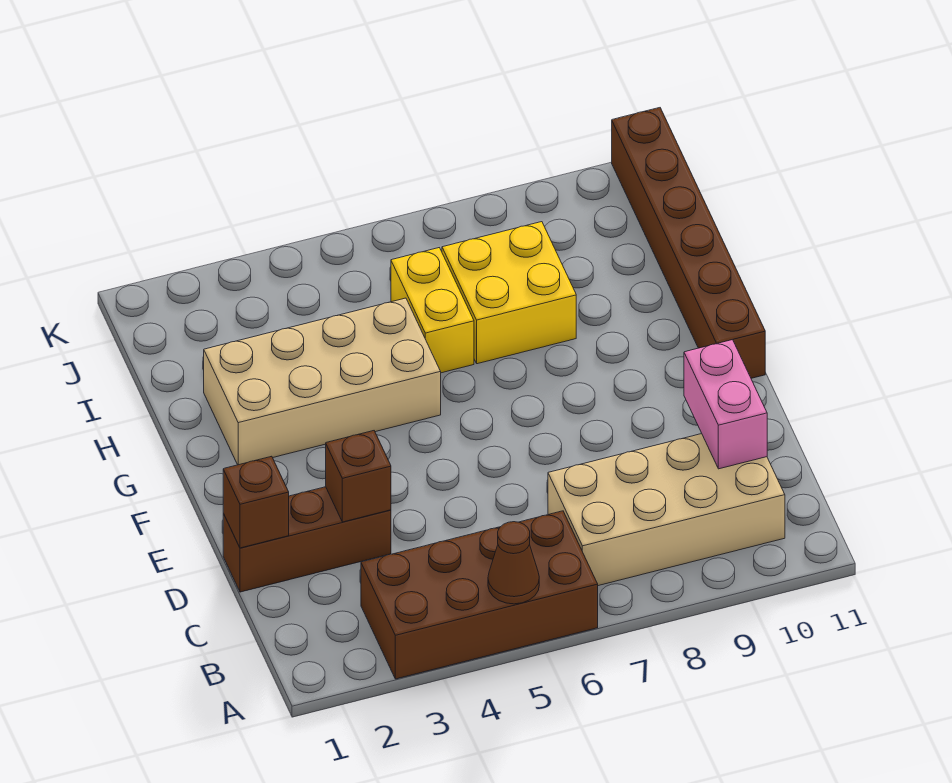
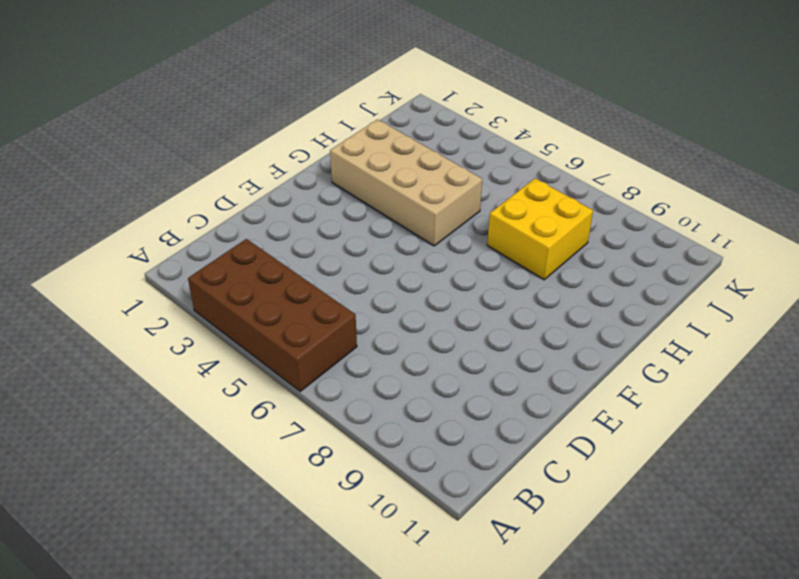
none -> tan 2x4 brick [548,434,785,586]
none -> brown 1x3 brick [223,487,391,592]

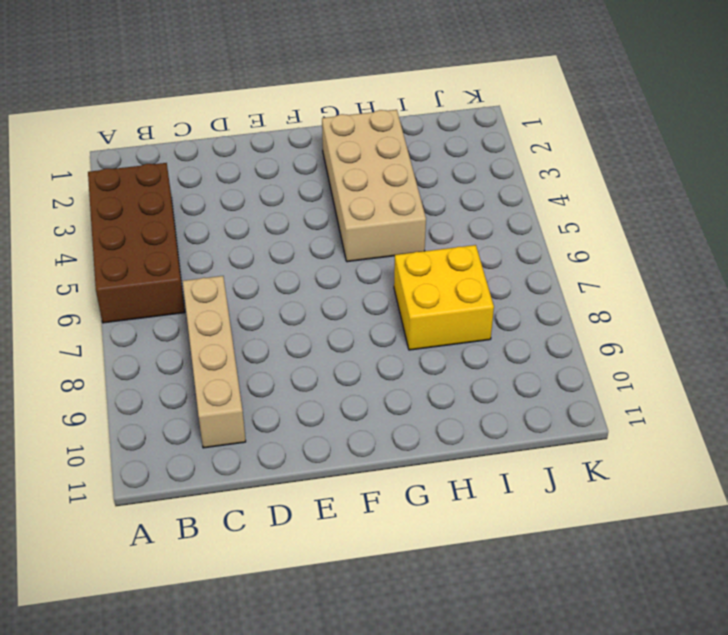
tan 1x4 brick [183,276,246,448] -> tan 2x4 brick [548,434,785,586]
none -> brown 1x3 brick [223,487,391,592]
none -> brown 1x6 brick [612,108,765,378]

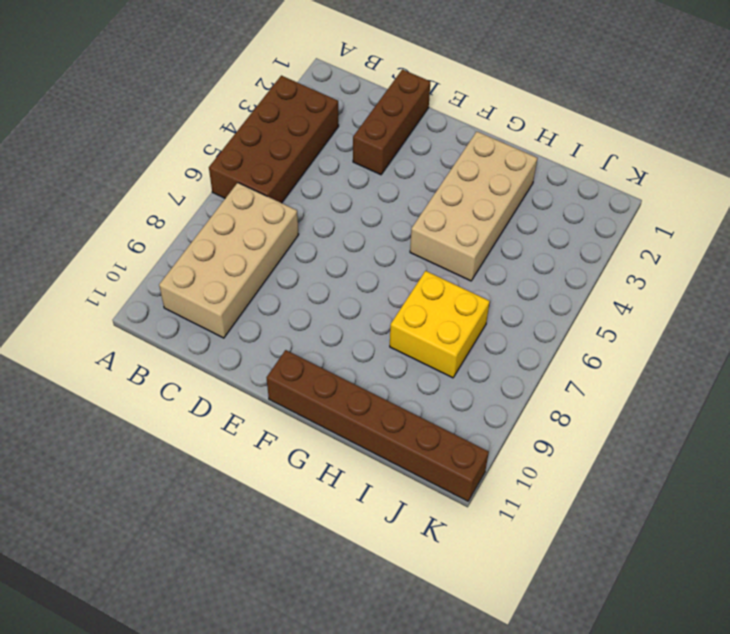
none -> yellow 1x2 brick [391,248,474,373]
none -> brown 1x1 cone [488,522,539,604]

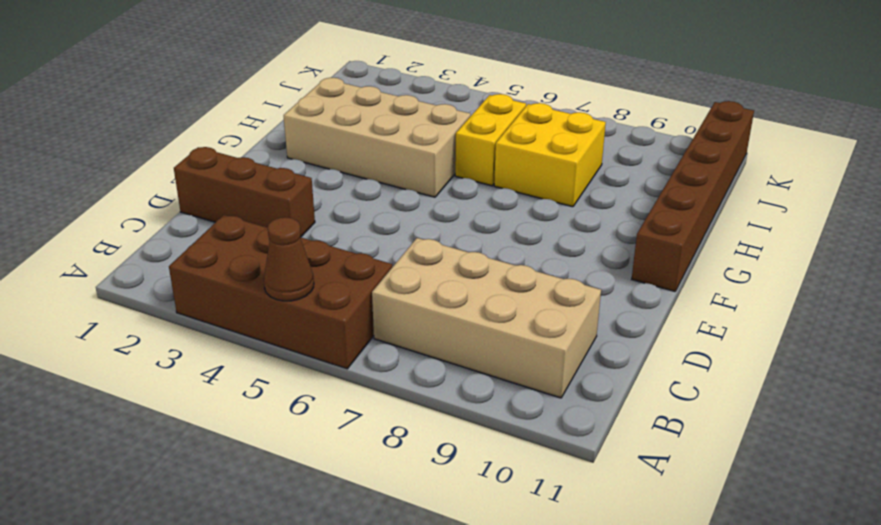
none -> pink 1x2 brick [684,340,767,469]
none -> brown 1x1 brick [223,456,289,548]

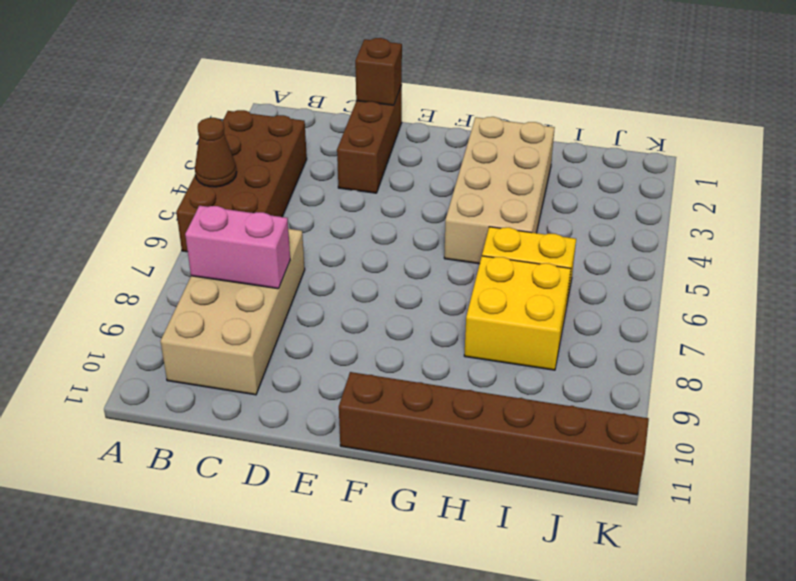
pink 1x2 brick [185,206,290,289] -> pink 1x2 brick moved to [684,340,767,469]
none -> brown 1x1 brick [326,431,391,522]

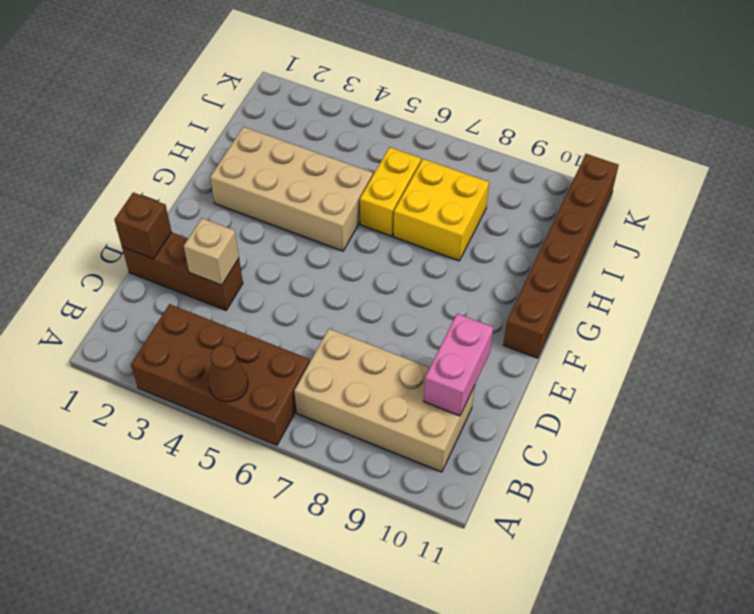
tan 1x1 brick [184,218,239,285] -> brown 1x1 brick [326,431,391,522]

